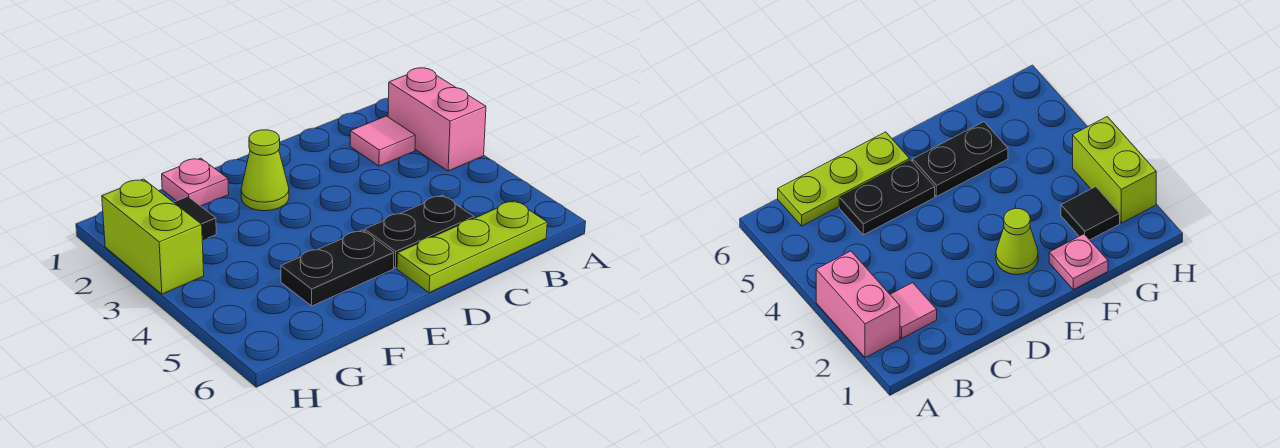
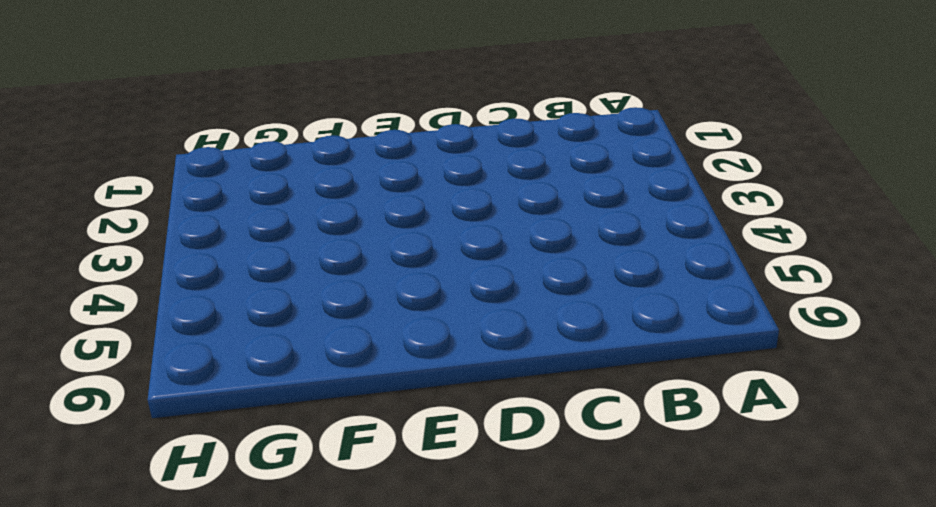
none -> pink 1x2 brick [388,68,486,171]
none -> pink 1x1 tile [350,116,415,166]

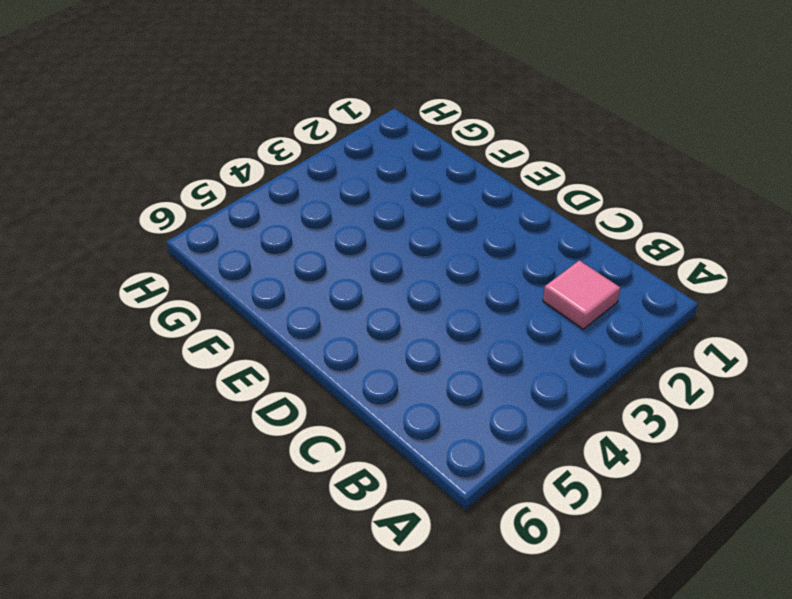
none -> pink 1x2 brick [388,68,486,171]
none -> lime 1x3 plate [397,201,547,293]

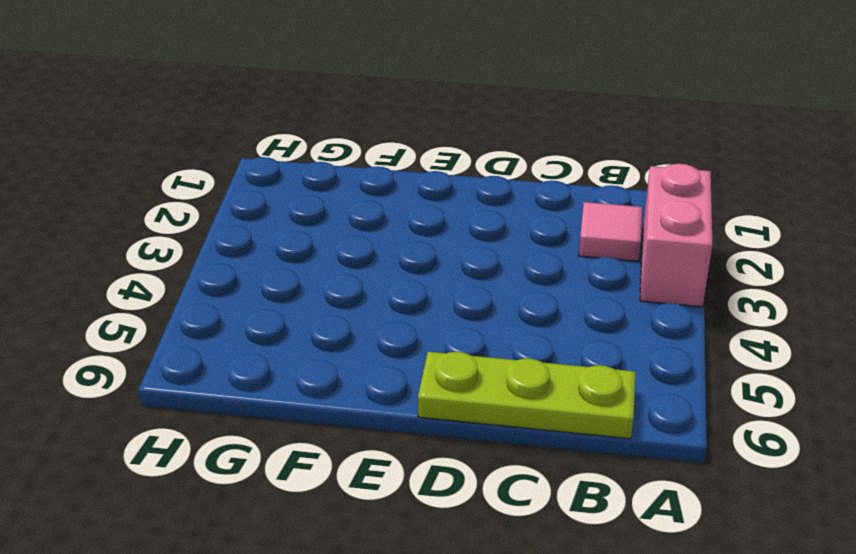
none -> black 1x2 plate [365,195,474,268]
none -> lime 1x1 cone [241,130,289,211]

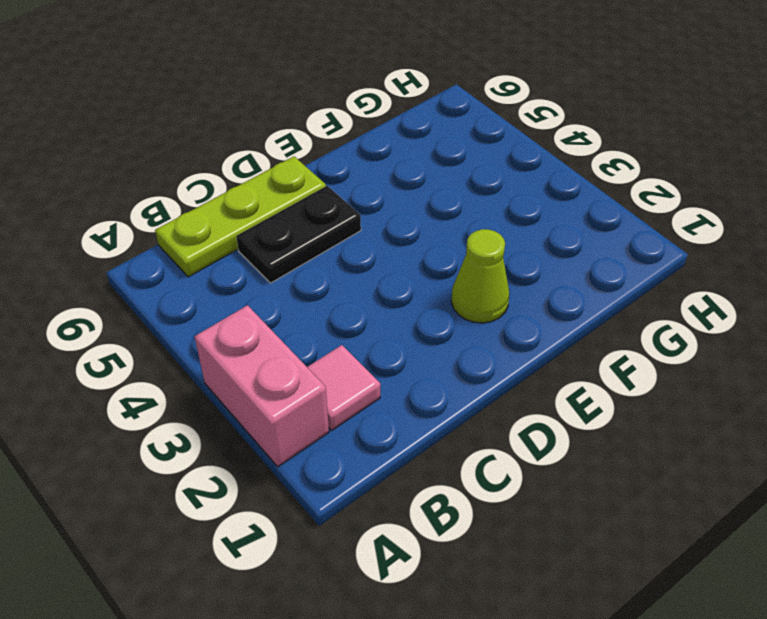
none -> black 1x2 plate [281,230,394,306]
none -> pink 1x1 plate [162,158,229,206]

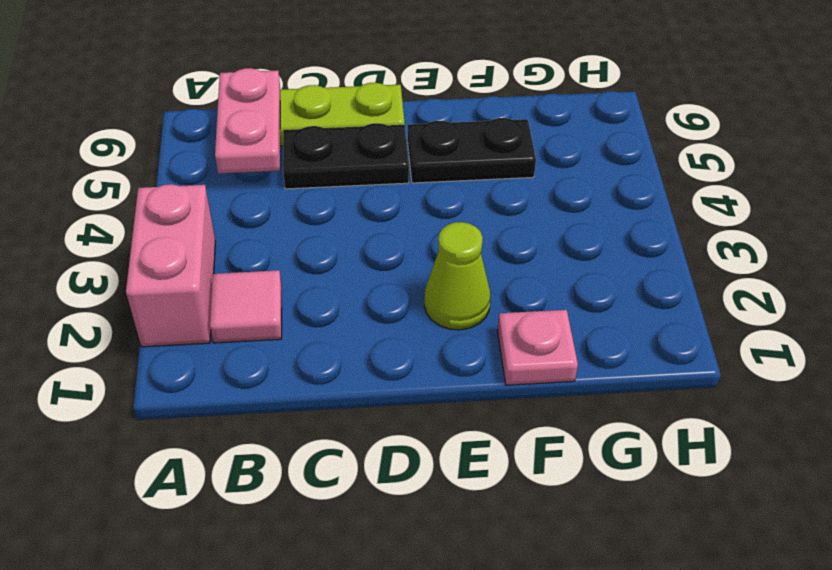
pink 1x2 plate [215,68,280,173] -> none
none -> black 1x1 tile [174,197,216,240]
none -> lime 1x2 brick [102,179,204,294]

